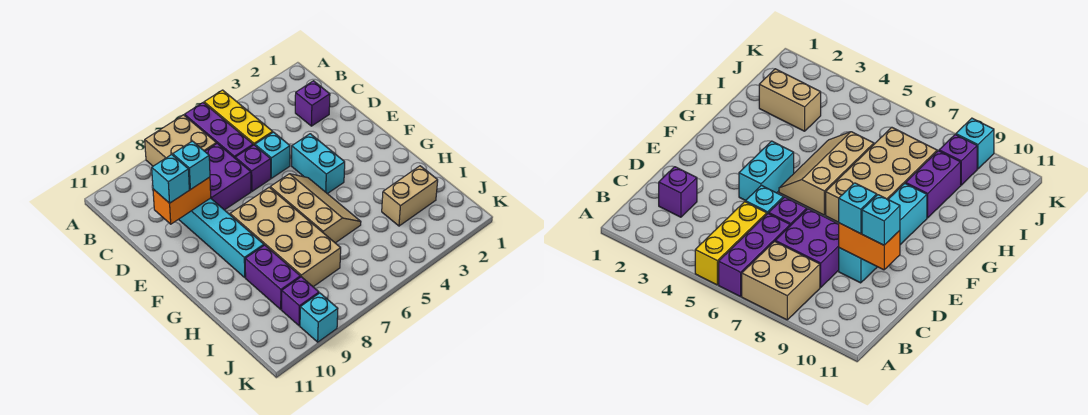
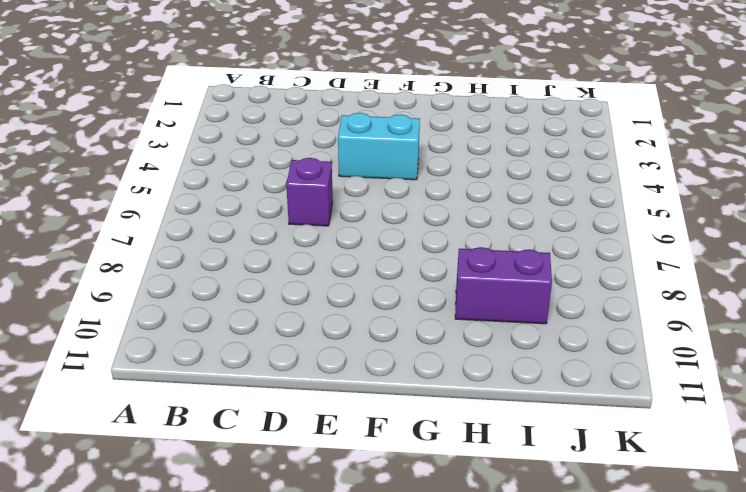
none -> yellow 1x3 brick [204,90,273,145]
none -> purple 1x3 brick [185,103,253,158]
none -> tan 2x2 brick [145,115,216,166]

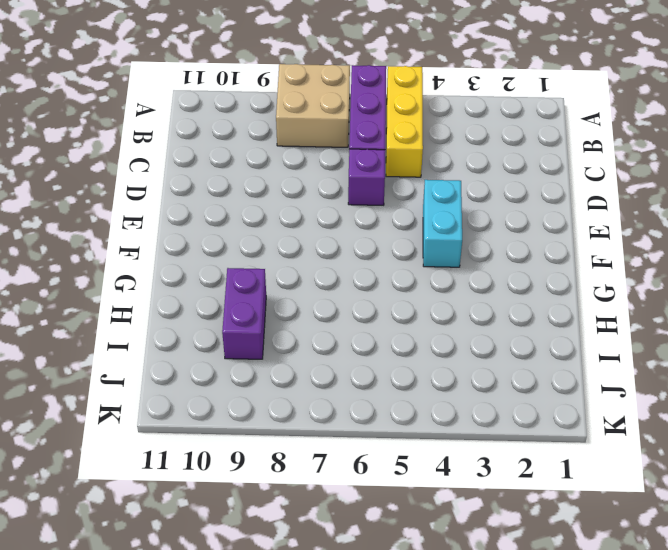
none -> purple 1x1 brick [295,81,330,126]
none -> purple 2x2 brick [205,143,251,210]
none -> cyan 1x1 brick [255,132,290,178]

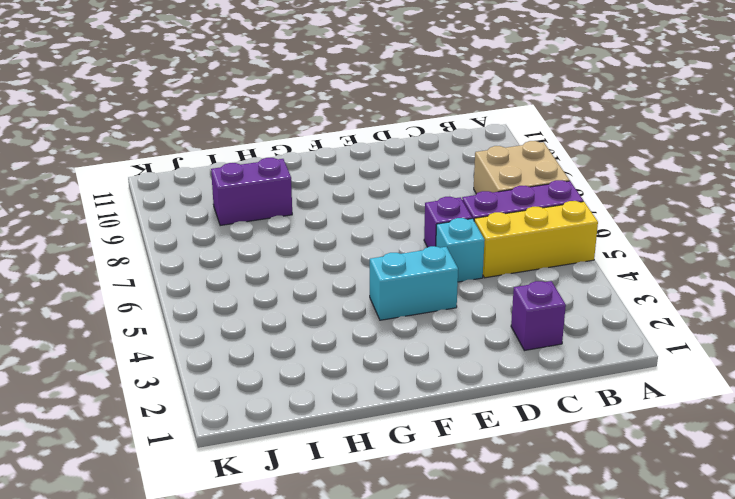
none -> purple 2x2 brick [205,143,251,210]
none -> cyan 1x4 brick [179,198,264,277]
none -> tan 2x3 slope [270,174,361,243]

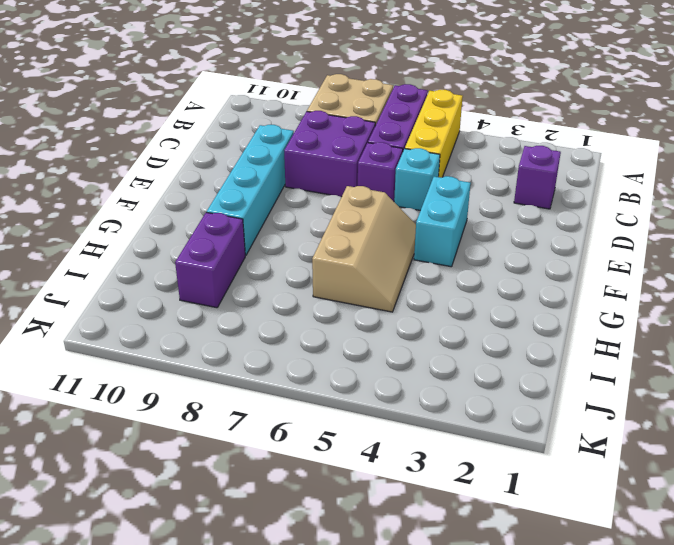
none -> tan 2x4 brick [230,187,341,287]
none -> tan 1x2 brick [382,166,438,226]
none -> purple 1x1 brick [282,277,319,326]

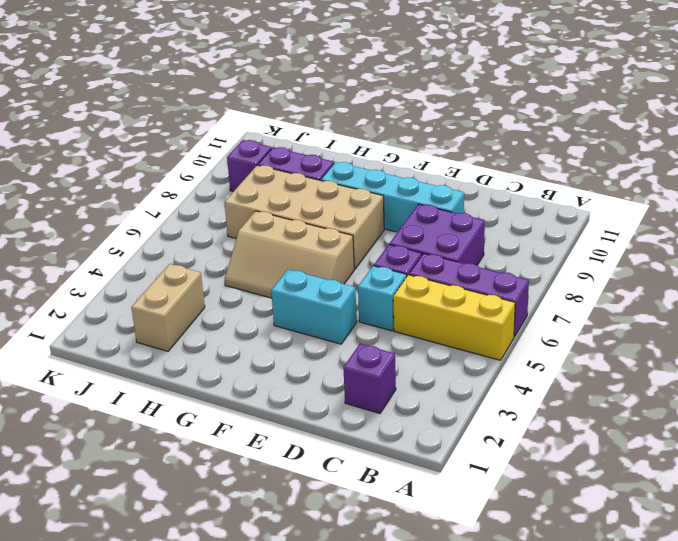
none -> tan 2x2 brick [145,115,216,166]
none -> cyan 1x1 brick [300,293,338,342]
none -> orange 1x2 brick [153,177,211,224]

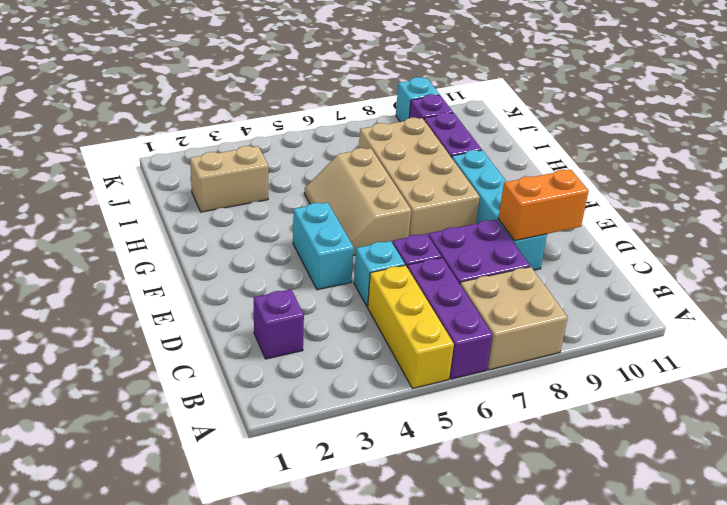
none -> cyan 1x1 brick [172,141,210,189]
none -> cyan 1x1 brick [152,155,189,203]

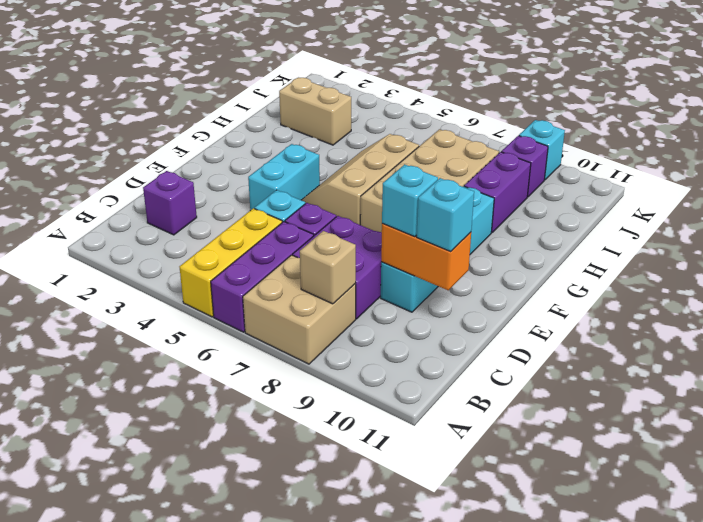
tan 1x1 brick [300,231,356,304] -> none

